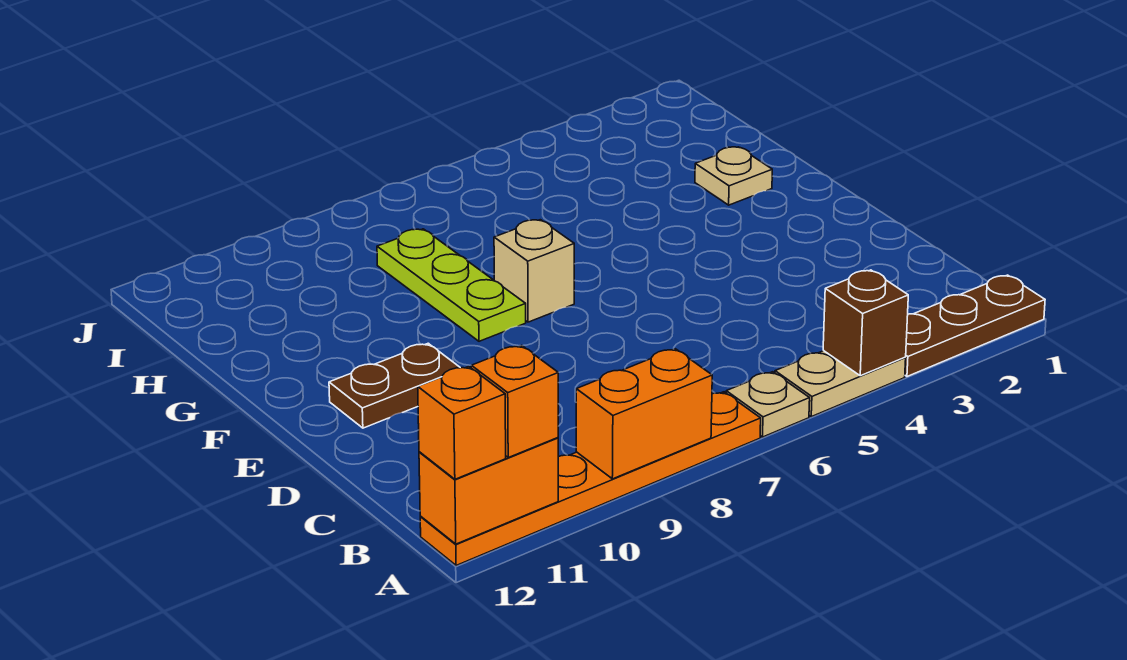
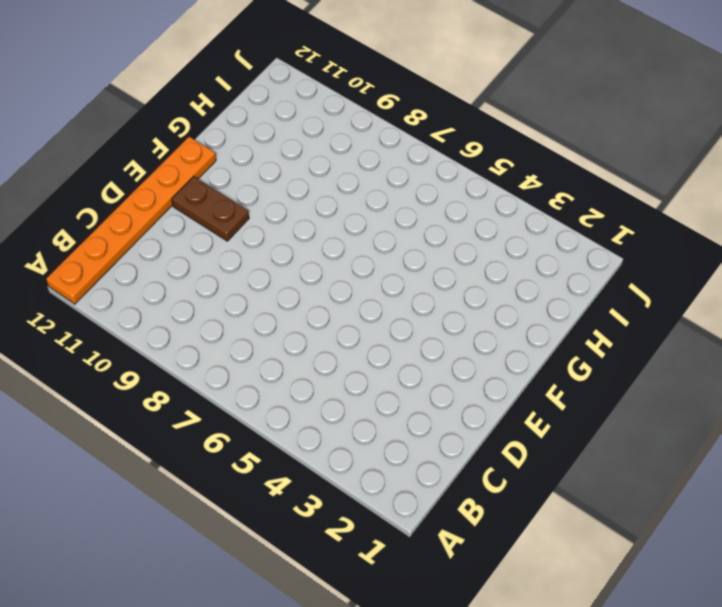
orange 1x6 plate [46,137,216,304] -> orange 1x6 plate turned to [420,392,761,566]
none -> brown 1x3 plate [905,275,1045,376]
none -> tan 1x2 plate [775,351,906,417]
none -> tan 1x1 plate [726,372,810,437]

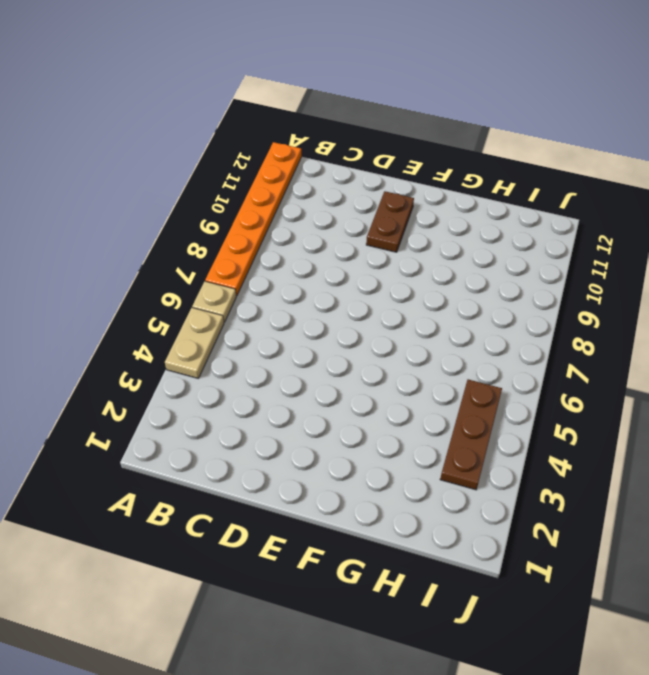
brown 1x3 plate [440,379,502,490] -> brown 1x3 plate moved to [905,275,1045,376]
none -> tan 1x1 brick [494,220,574,322]
none -> lime 1x3 plate [377,229,526,341]
none -> tan 1x1 plate [695,147,772,205]

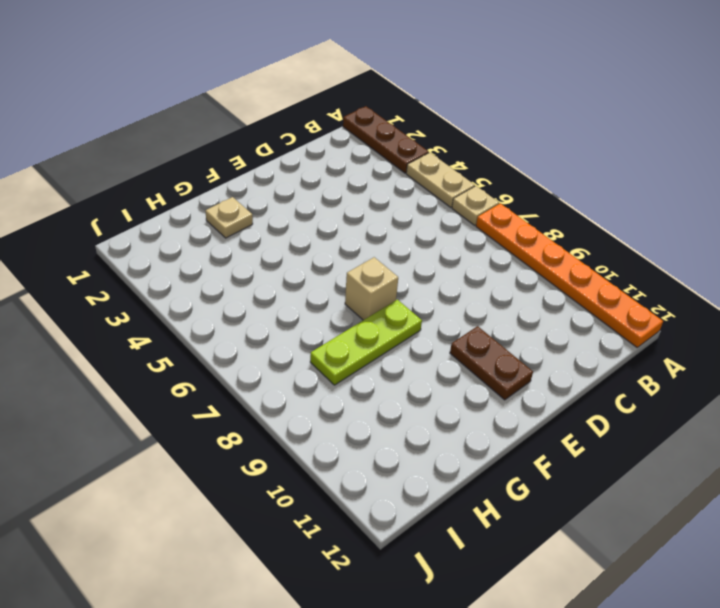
none -> brown 1x1 brick [823,270,908,376]
none -> orange 1x2 brick [576,349,712,479]
none -> orange 1x2 brick [419,438,558,544]

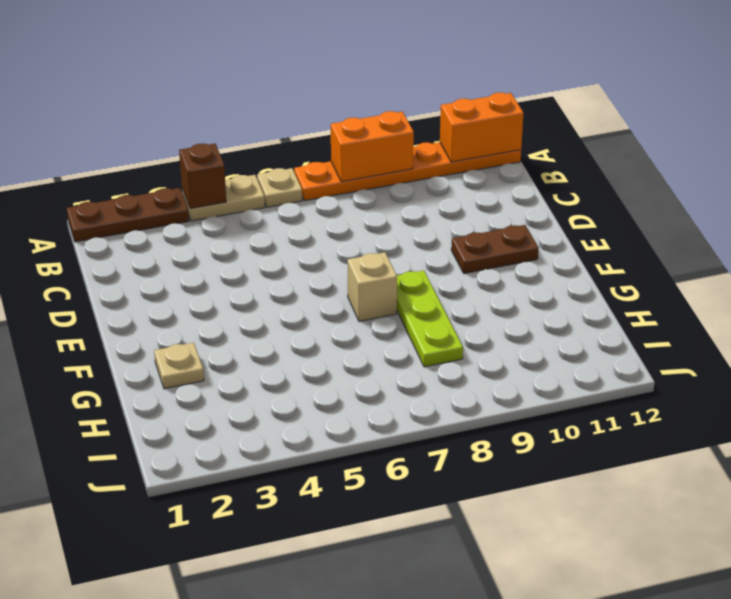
none -> orange 1x1 brick [471,346,558,458]
none -> orange 1x1 brick [418,366,506,479]

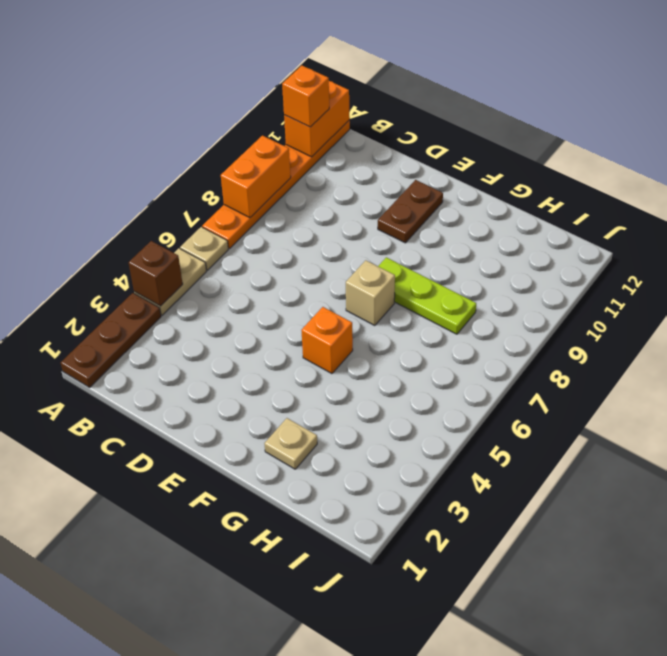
orange 1x1 brick [301,307,353,374] -> orange 1x1 brick moved to [418,366,506,479]

